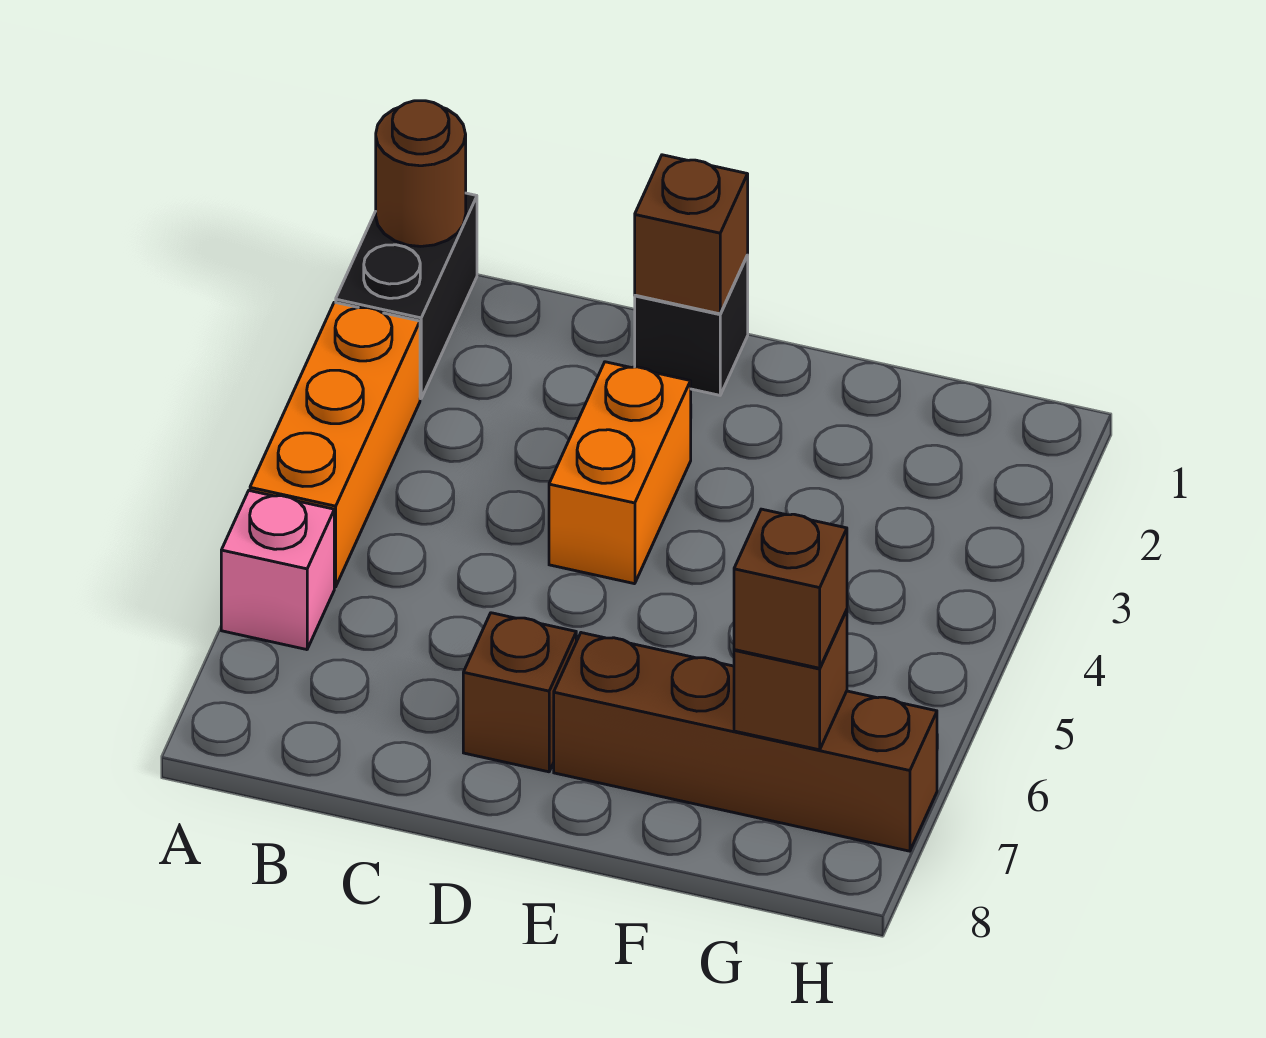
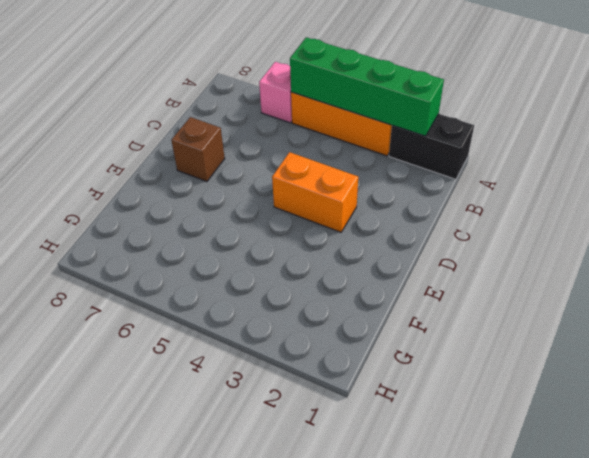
green 1x4 brick [290,37,444,136] -> none
none -> black 1x1 brick [635,256,748,395]
none -> brown 1x4 brick [554,633,937,851]

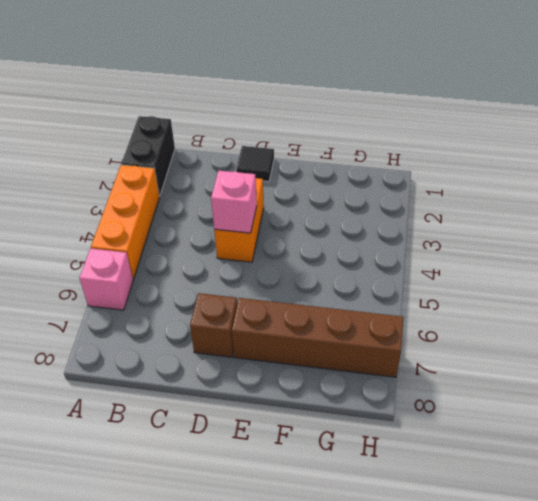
black 1x1 tile [236,146,274,181] -> black 1x1 brick [635,256,748,395]
pink 1x1 brick [211,171,257,233] -> none
none -> brown 1x1 round brick [376,101,466,246]
none -> brown 1x1 brick [635,155,748,314]

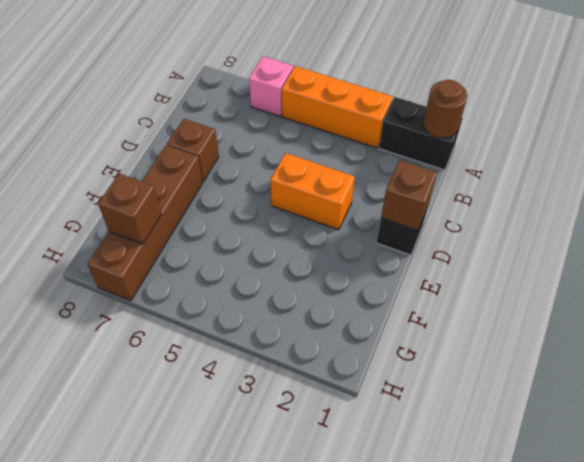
none -> brown 1x1 brick [734,509,847,668]

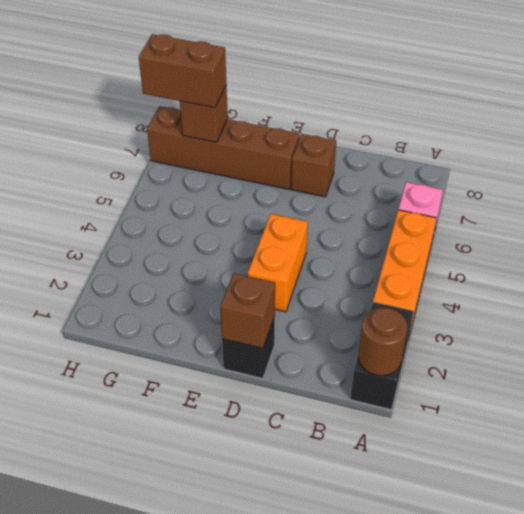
brown 1x2 brick [139,34,226,108] -> brown 1x1 brick [734,509,847,668]

